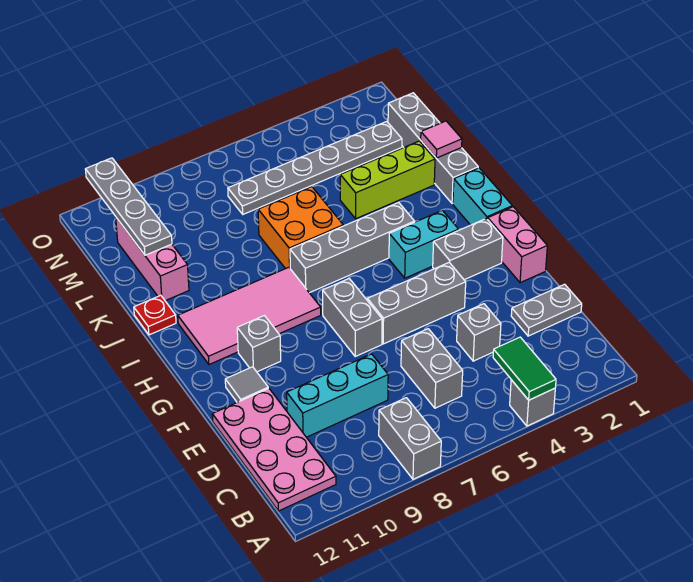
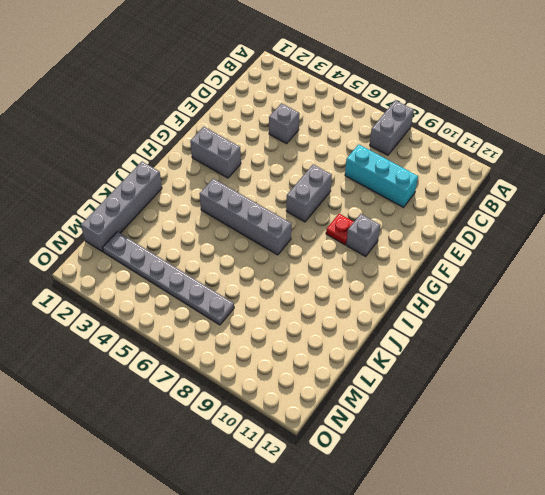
red 1x1 plate [326,214,354,245] -> red 1x1 plate moved to [134,295,176,335]
none -> grey 1x1 brick [510,380,555,426]
none -> pink 2x4 plate [212,388,336,511]
none -> grey 1x2 brick [401,329,463,408]

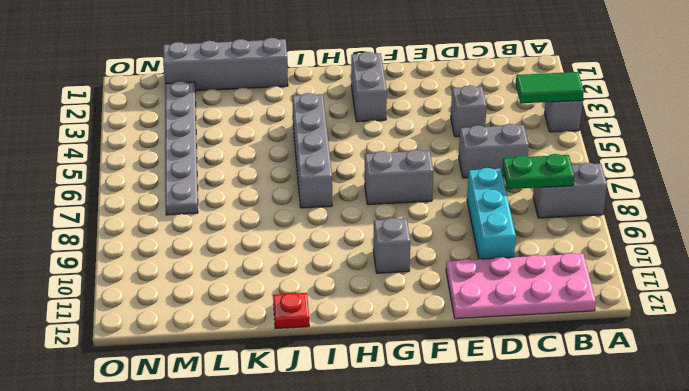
green 1x2 plate [502,154,574,189] -> none
none -> grey 1x2 plate [511,284,582,336]
none -> pink 1x2 brick [488,207,547,283]
none -> grey 1x3 brick [367,263,466,344]

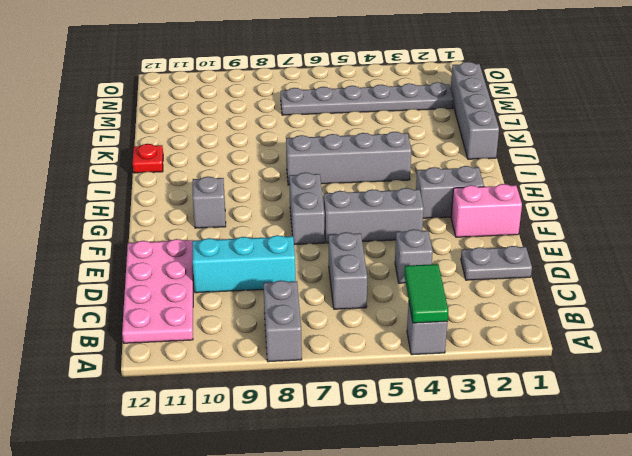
pink 1x2 brick [451,184,522,237] -> pink 1x2 brick turned to [488,207,547,283]
none -> grey 1x1 tile [225,367,268,402]
none -> cyan 1x2 brick [453,168,512,225]
none -> cyan 1x2 brick [389,210,459,278]

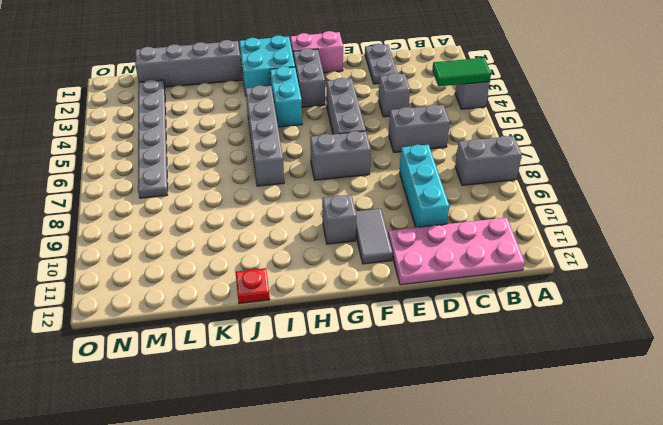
grey 1x2 tile [356,209,393,264] -> grey 1x1 tile [225,367,268,402]
cyan 2x2 brick [239,36,295,96] -> cyan 1x2 brick [453,168,512,225]
none -> pink 2x4 tile [178,267,321,364]
none -> orange 2x2 brick [258,187,343,269]
none -> lime 1x3 brick [340,141,435,219]

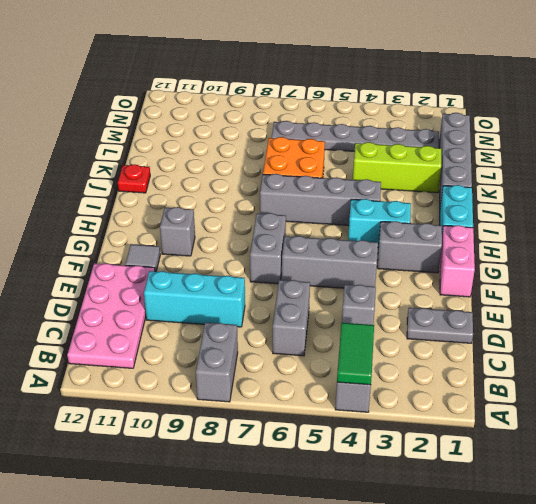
none -> pink 2x4 tile [178,267,321,364]
none -> pink 1x3 brick [116,218,189,301]
none -> pink 1x1 tile [421,121,462,158]

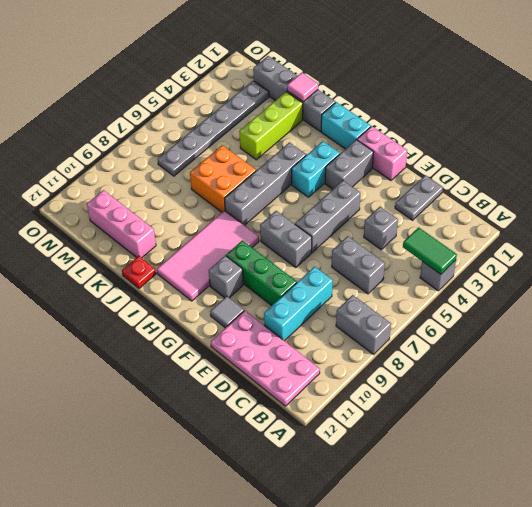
green 1x3 brick [226,240,297,305] -> none
none -> grey 1x4 plate [85,158,172,255]

